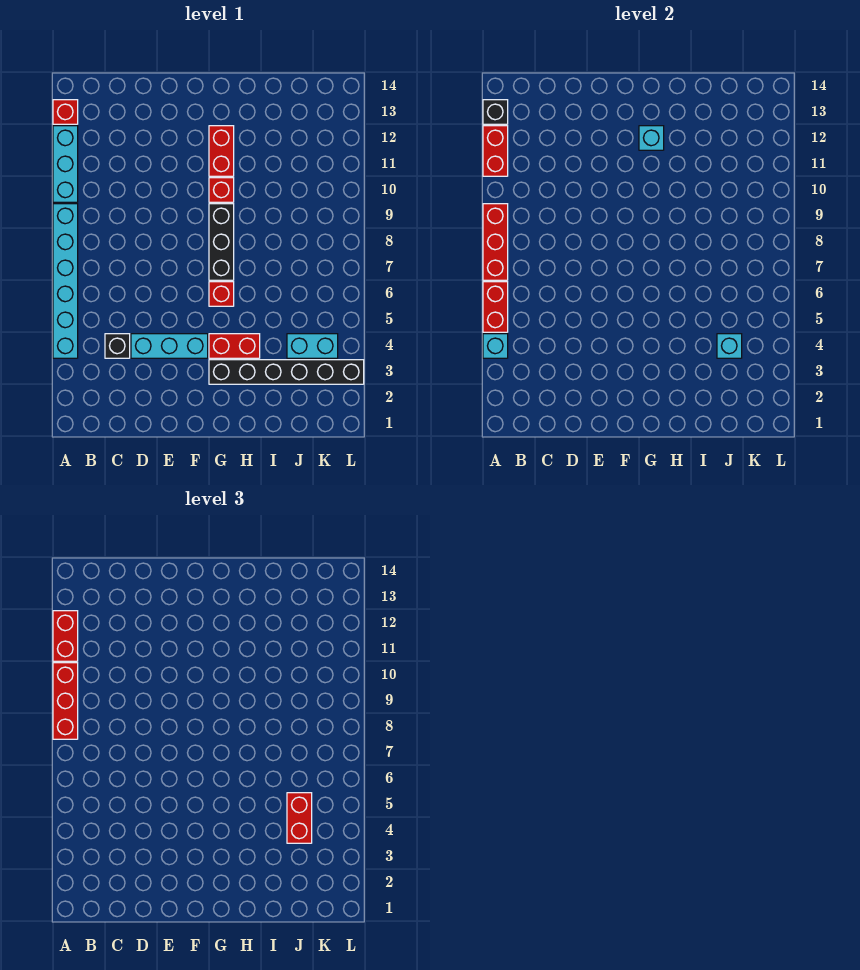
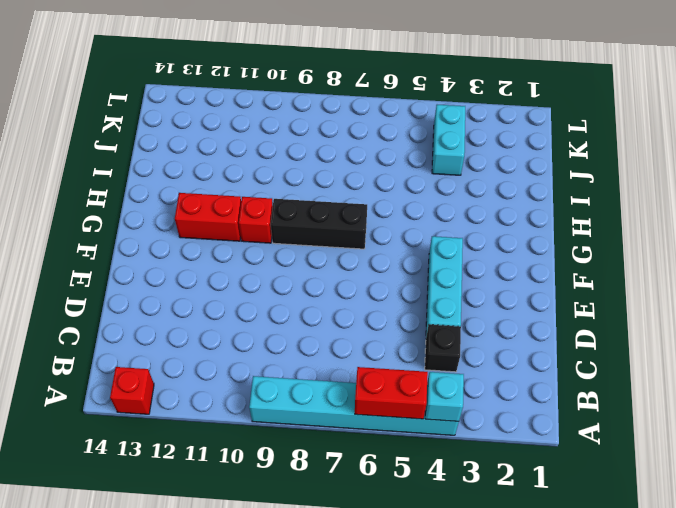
none -> cyan 1x3 brick [53,126,78,202]
none -> black 1x6 brick [209,360,364,384]
none -> red 1x2 brick [209,334,260,358]

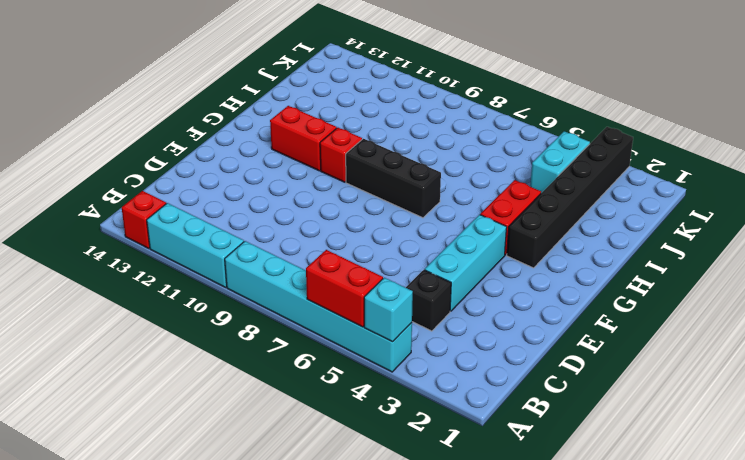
none -> red 1x1 brick [209,282,234,306]
none -> red 1x3 brick [483,204,508,280]
none -> red 1x2 brick [483,126,508,176]

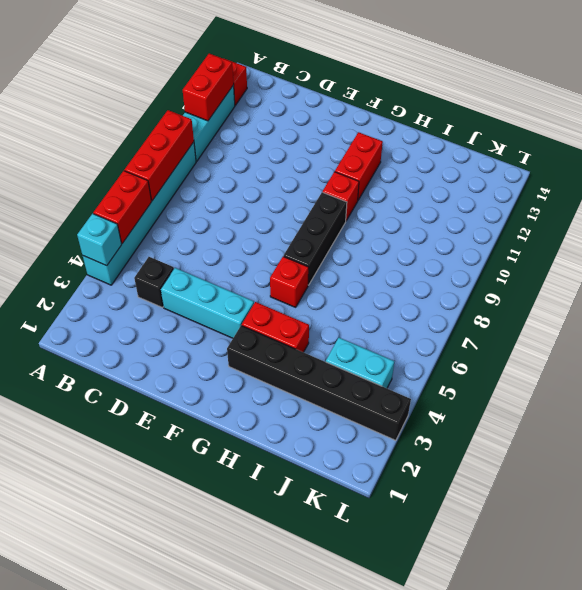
none -> black 1x1 brick [483,100,508,124]
none -> cyan 1x1 brick [639,126,664,150]
none -> cyan 1x1 brick [717,334,742,358]

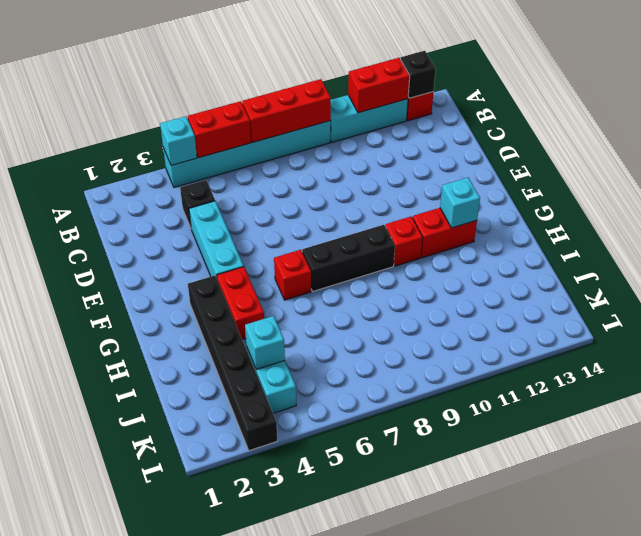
none -> red 1x3 brick [53,663,78,739]
none -> red 1x2 brick [53,611,78,661]
none -> red 1x2 brick [287,793,312,843]

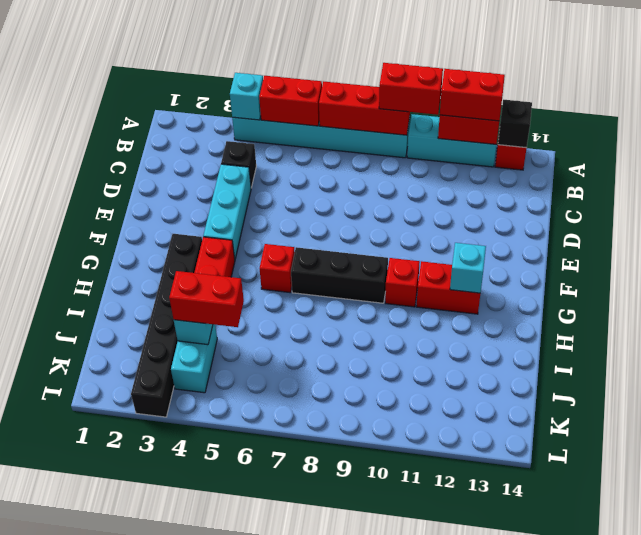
red 1x2 brick [379,63,443,115] -> red 1x3 brick [53,663,78,739]

